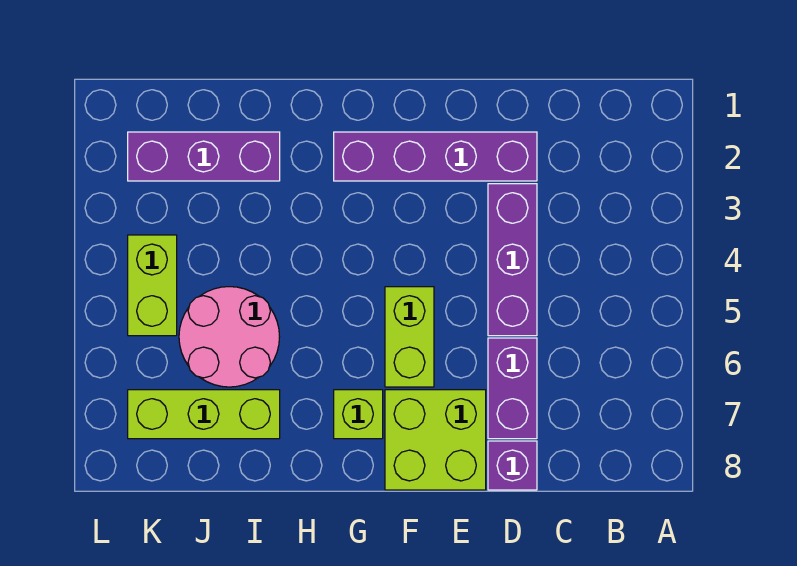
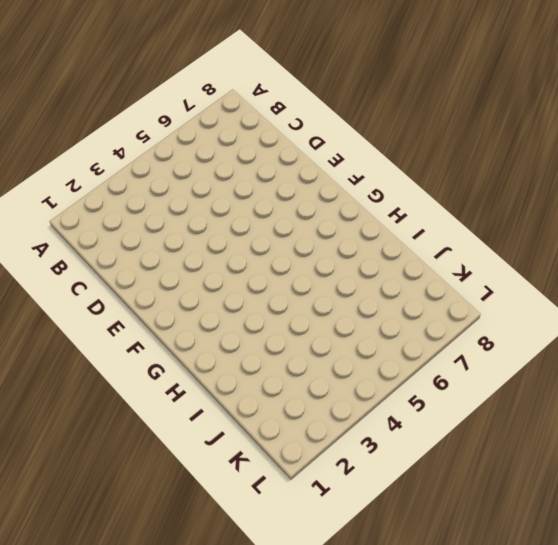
none -> purple 1x4 brick [334,132,537,181]
none -> purple 1x3 brick [488,184,537,336]

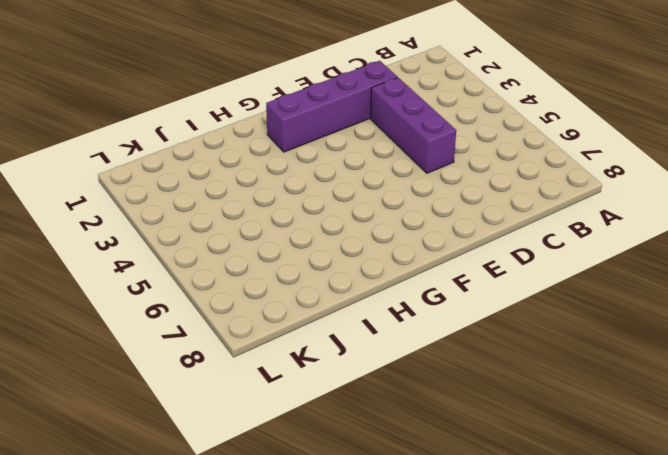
none -> purple 1x2 brick [488,338,537,439]
none -> purple 1x1 brick [488,441,537,490]

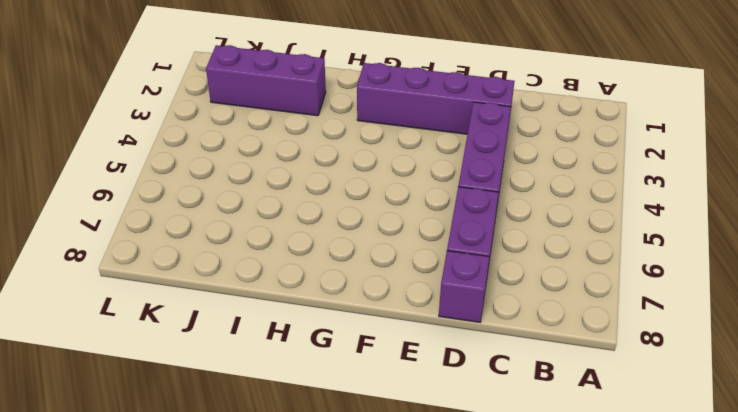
none -> lime 2x2 brick [385,390,486,490]
none -> lime 1x2 brick [385,287,434,387]

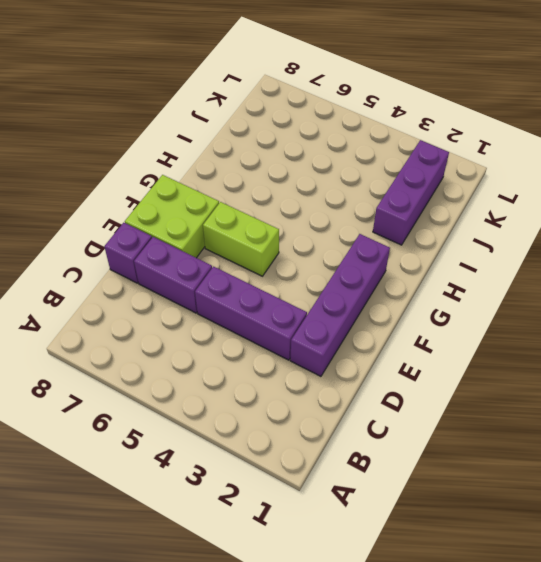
none -> lime 1x1 brick [334,390,383,439]
none -> pink 2x2 round brick [179,287,280,387]

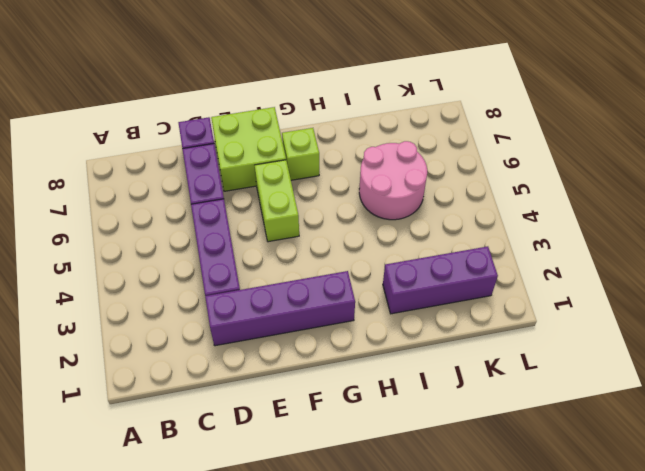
none -> lime 1x3 brick [128,390,280,439]
none -> lime 1x2 brick [128,235,177,336]

